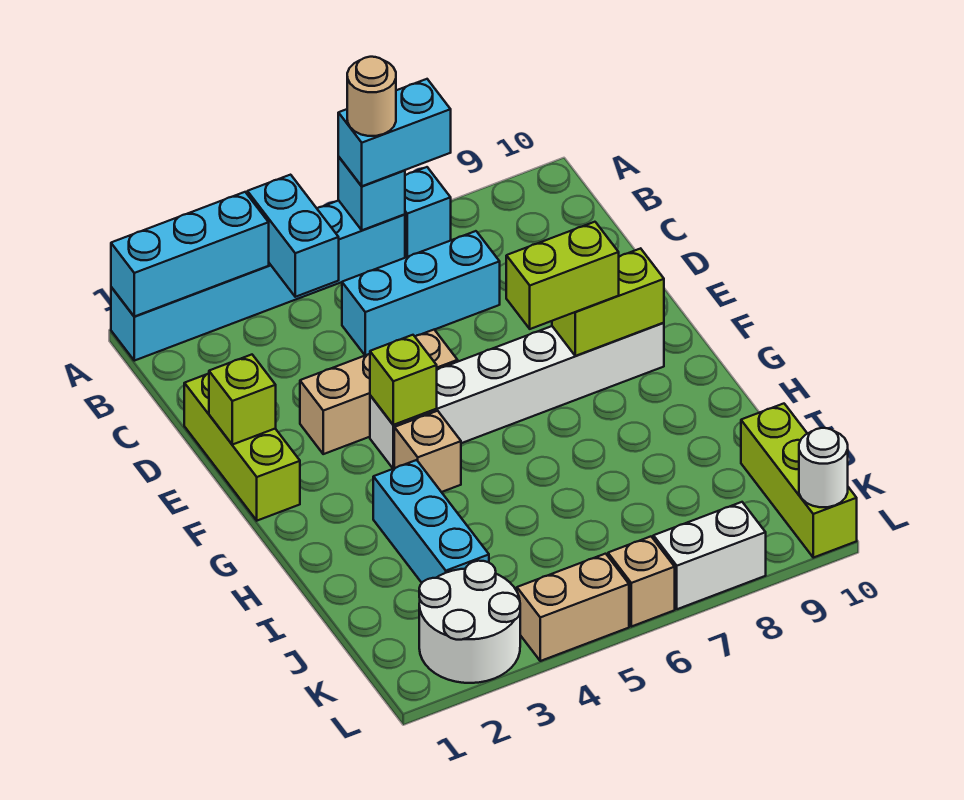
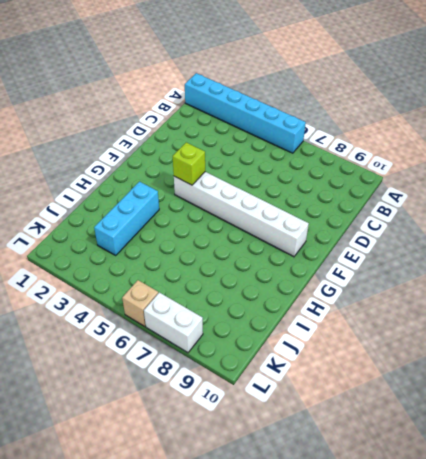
none -> cyan 1x1 brick [405,167,451,257]
none -> cyan 1x3 brick [342,231,500,355]
none -> lime 1x3 brick [184,373,300,521]

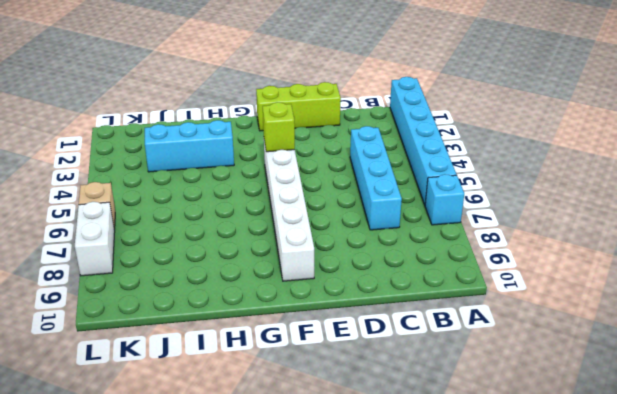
cyan 1x4 brick [350,126,402,230] -> cyan 1x3 brick [342,231,500,355]
none -> tan 1x3 brick [300,330,458,454]
none -> tan 1x1 brick [394,411,461,492]
none -> lime 1x3 brick [741,404,857,558]

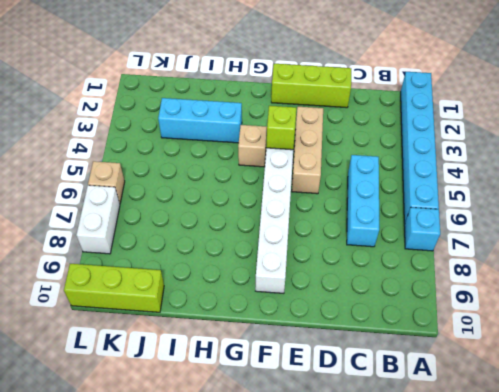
none -> white 2x2 round brick [419,561,520,683]
none -> tan 1x2 brick [517,554,629,661]
none -> cyan 1x3 brick [111,192,269,317]

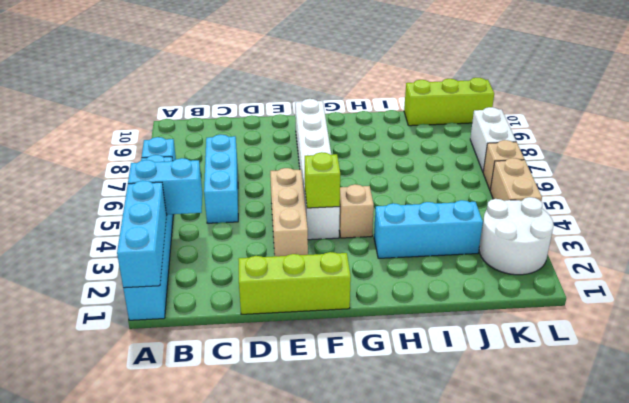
none -> cyan 1x1 brick [338,157,405,230]
none -> lime 1x1 brick [209,355,276,445]
none -> lime 1x2 brick [552,248,664,356]

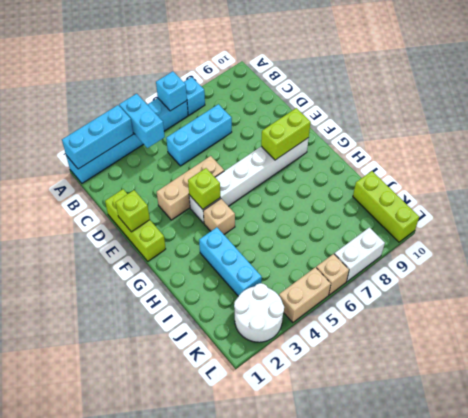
none -> white 1x1 round brick [799,428,848,507]
none -> cyan 1x2 brick [338,79,451,186]
none -> lime 1x2 brick [506,222,619,329]

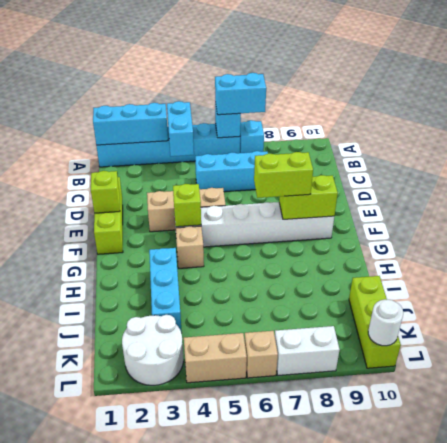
none -> tan 1x1 round brick [347,57,396,136]

